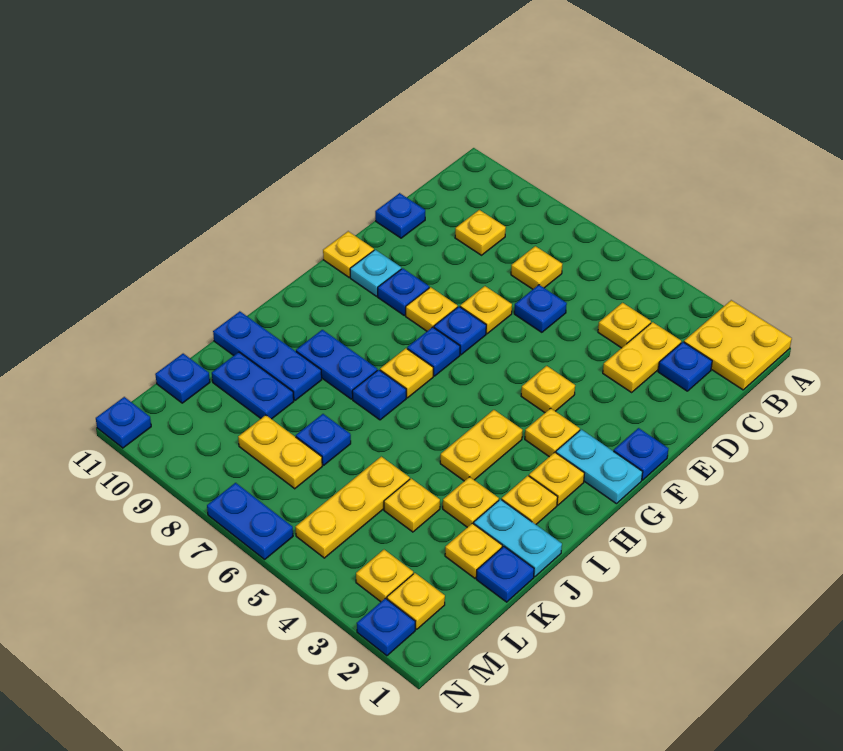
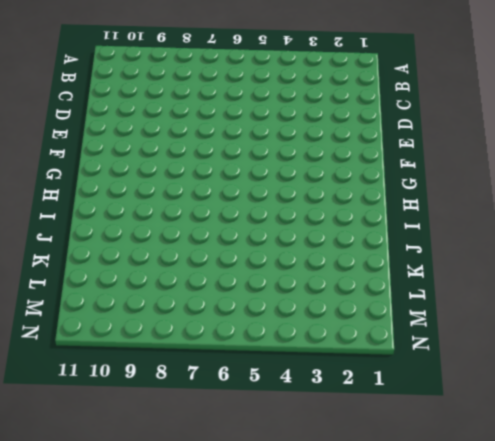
none -> yellow 2x2 plate [684,300,792,390]
none -> blue 1x1 plate [658,342,712,391]
none -> yellow 1x2 plate [603,322,681,392]
none -> yellow 1x1 plate [598,303,651,348]

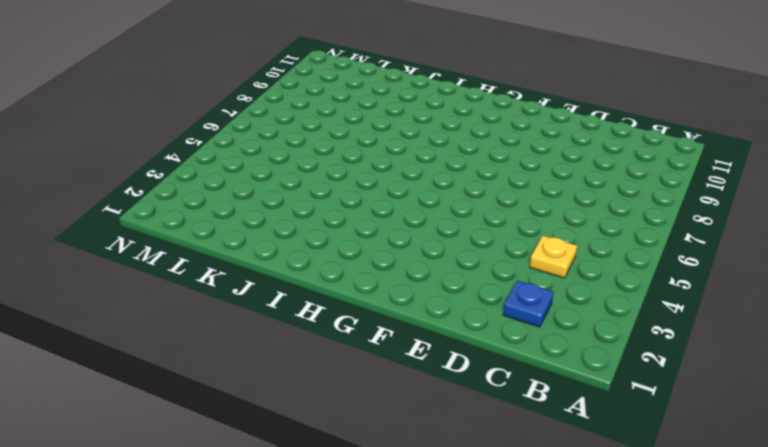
none -> yellow 2x2 plate [684,300,792,390]
none -> yellow 1x2 plate [603,322,681,392]
none -> yellow 1x1 plate [511,246,562,289]
none -> yellow 1x1 plate [455,210,506,255]

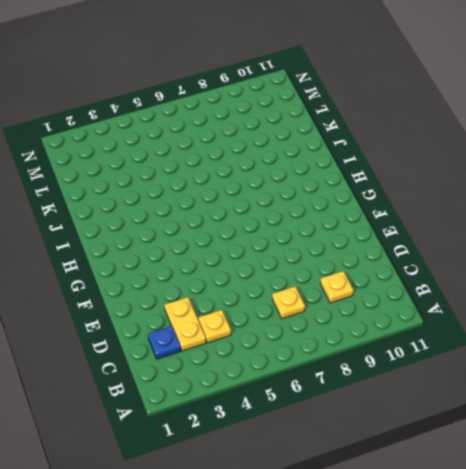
none -> yellow 2x2 plate [684,300,792,390]
none -> blue 1x1 plate [514,285,567,332]
none -> blue 1x1 plate [375,193,425,238]
none -> yellow 1x1 plate [460,286,512,334]

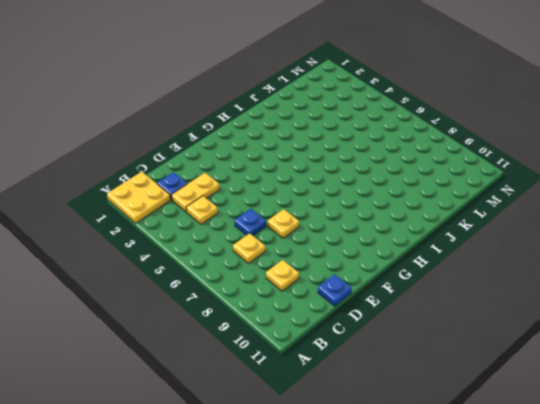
none -> blue 1x1 plate [614,428,668,480]
none -> yellow 1x1 plate [521,366,575,413]
none -> blue 1x1 plate [434,307,486,355]
none -> yellow 1x1 plate [406,287,458,331]

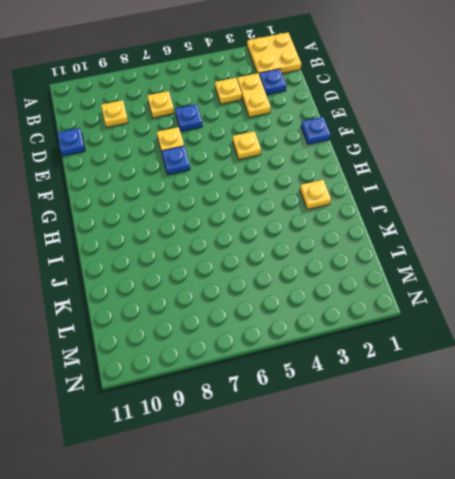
none -> yellow 1x1 plate [406,287,458,331]
none -> blue 1x1 plate [378,268,429,315]
none -> cyan 1x1 plate [350,250,401,296]
none -> yellow 1x1 plate [323,231,374,277]

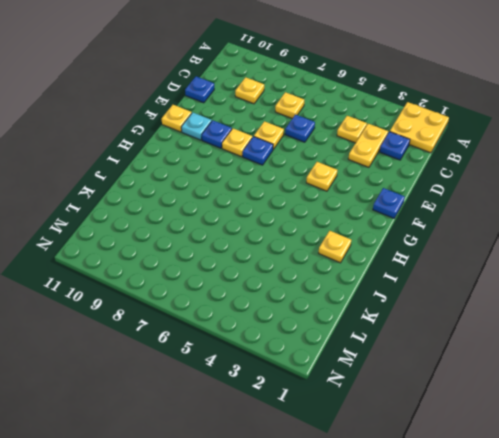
none -> cyan 1x2 plate [556,429,643,504]
none -> yellow 1x1 plate [525,408,580,457]
none -> blue 1x1 plate [407,327,460,376]
none -> yellow 1x1 plate [529,452,584,505]

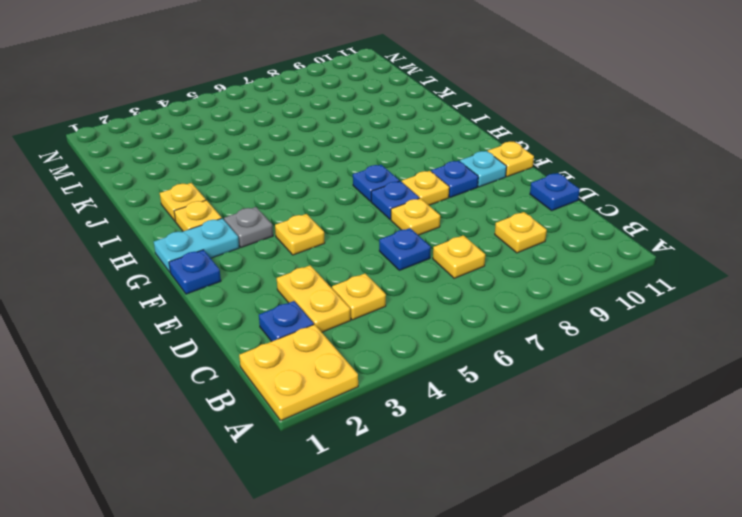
grey 1x1 plate [224,207,273,248] -> yellow 1x1 plate [525,408,580,457]
none -> yellow 1x2 plate [440,410,523,481]
none -> yellow 1x1 plate [380,348,433,398]
none -> blue 1x1 plate [352,370,406,420]
none -> blue 1x2 plate [296,330,377,399]

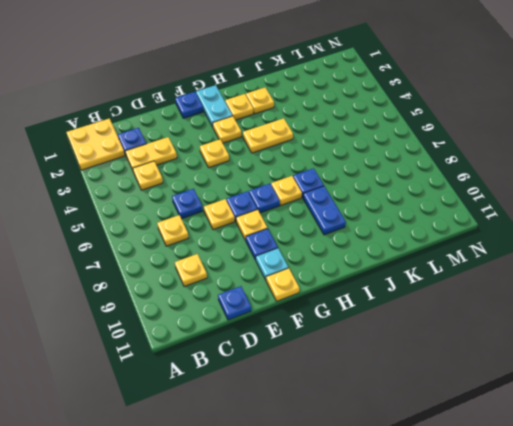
none -> cyan 1x2 plate [474,499,562,577]
none -> yellow 1x1 plate [443,477,499,527]
none -> blue 1x3 plate [213,311,322,400]
none -> blue 1x1 plate [476,546,534,602]

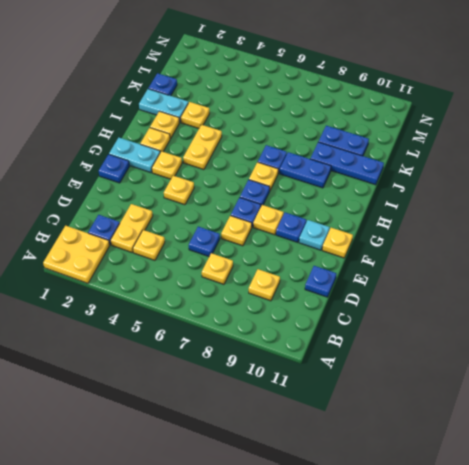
none -> yellow 1x1 plate [445,523,502,578]
none -> yellow 1x1 plate [384,478,440,532]
none -> yellow 1x3 plate [295,457,410,558]
none -> blue 1x1 plate [296,414,351,465]

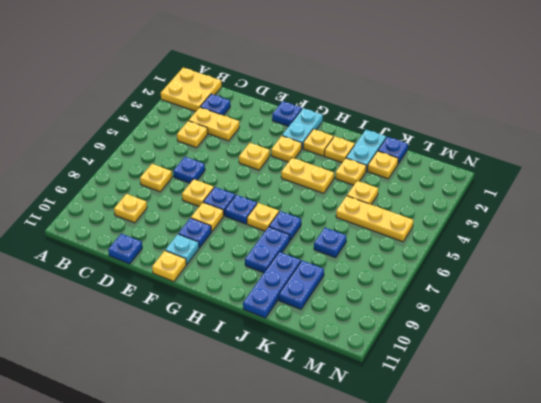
none -> yellow 1x2 plate [238,415,322,489]
none -> blue 1x1 plate [155,354,210,403]
none -> yellow 1x1 plate [387,573,445,629]
none -> yellow 1x1 plate [356,550,413,602]

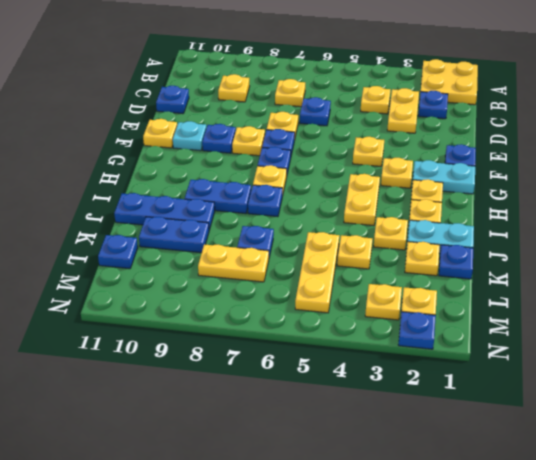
none -> blue 1x2 plate [207,483,293,559]
none -> blue 1x1 plate [96,397,151,448]

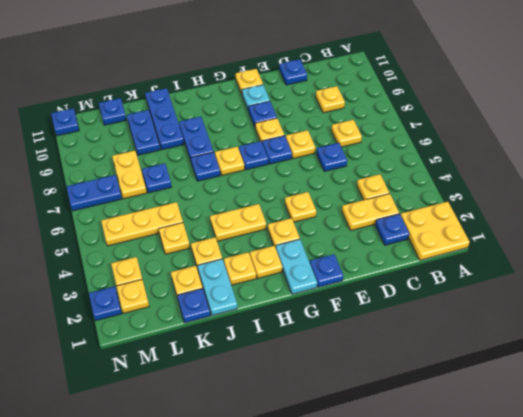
blue 1x2 plate [66,175,122,211] -> blue 1x2 plate turned to [207,483,293,559]

